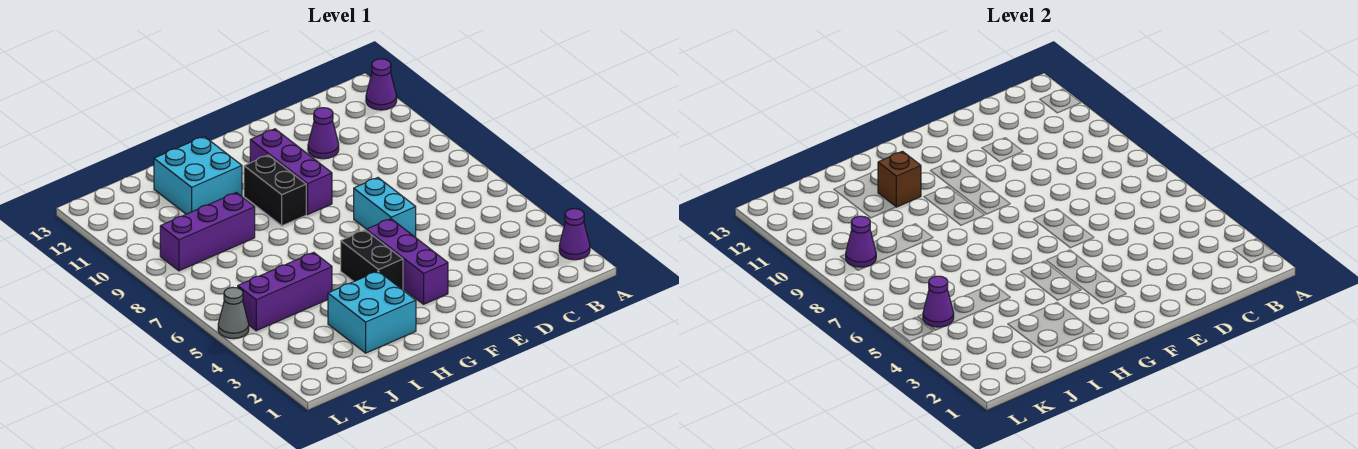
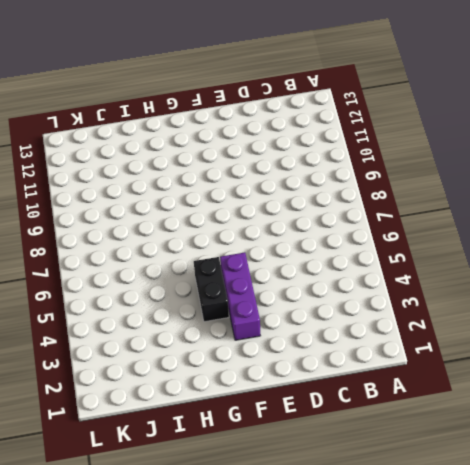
none -> purple 1x1 cone [559,209,590,260]
none -> purple 1x1 cone [366,59,397,110]
none -> purple 1x1 cone [308,108,339,159]

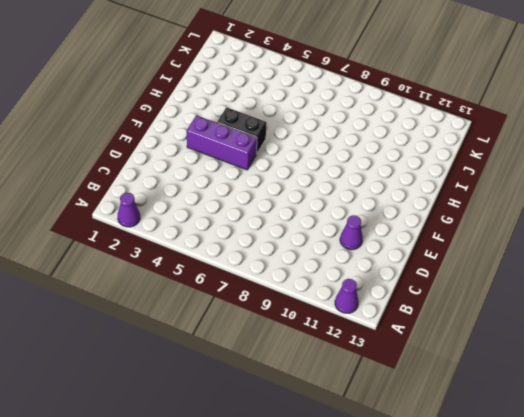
none -> cyan 1x2 brick [354,178,416,238]
none -> purple 1x3 brick [250,129,332,214]
none -> black 1x2 brick [244,155,306,226]

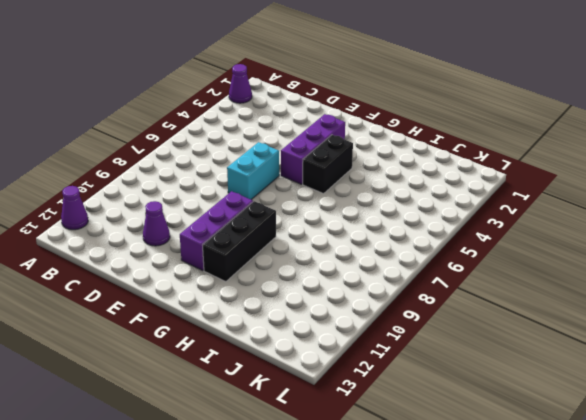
black 1x3 brick [203,201,276,282] -> black 1x2 brick [244,155,306,226]
none -> cyan 2x2 brick [328,271,416,353]
none -> cyan 2x2 brick [154,137,242,214]
none -> purple 1x3 brick [238,252,332,331]

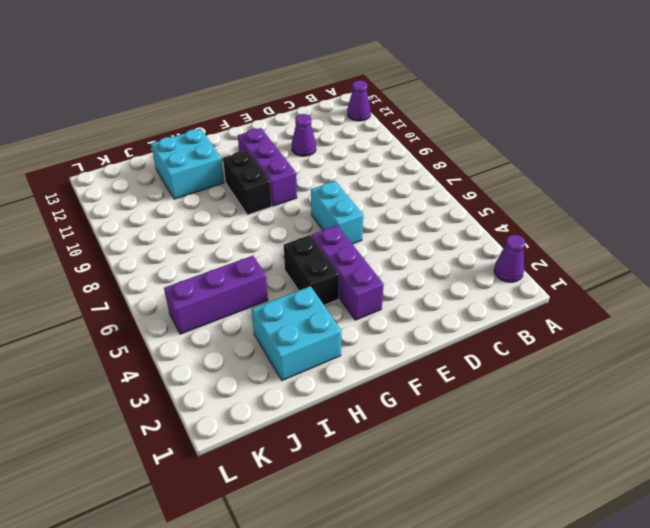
none -> purple 1x3 brick [160,193,255,271]
none -> grey 1x1 cone [218,287,249,339]
none -> brown 1x1 brick [878,151,921,207]

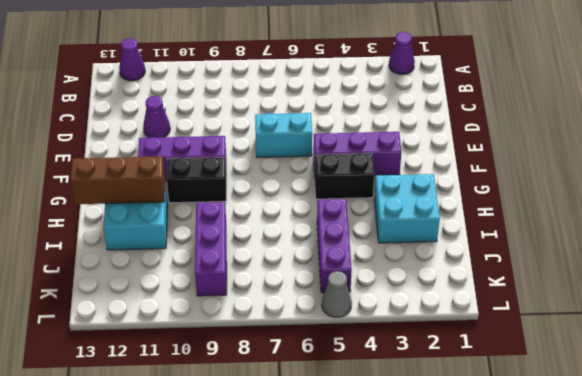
brown 1x3 brick [70,156,165,204] -> brown 1x1 brick [878,151,921,207]
none -> purple 1x1 cone [923,276,954,327]
none -> purple 1x1 cone [846,216,876,267]

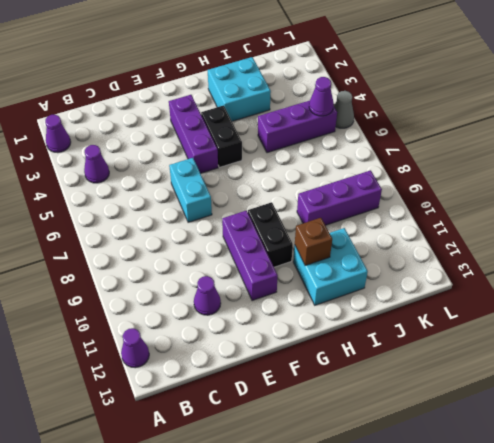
purple 1x1 cone [84,145,109,183] -> purple 1x1 cone moved to [846,216,876,267]

